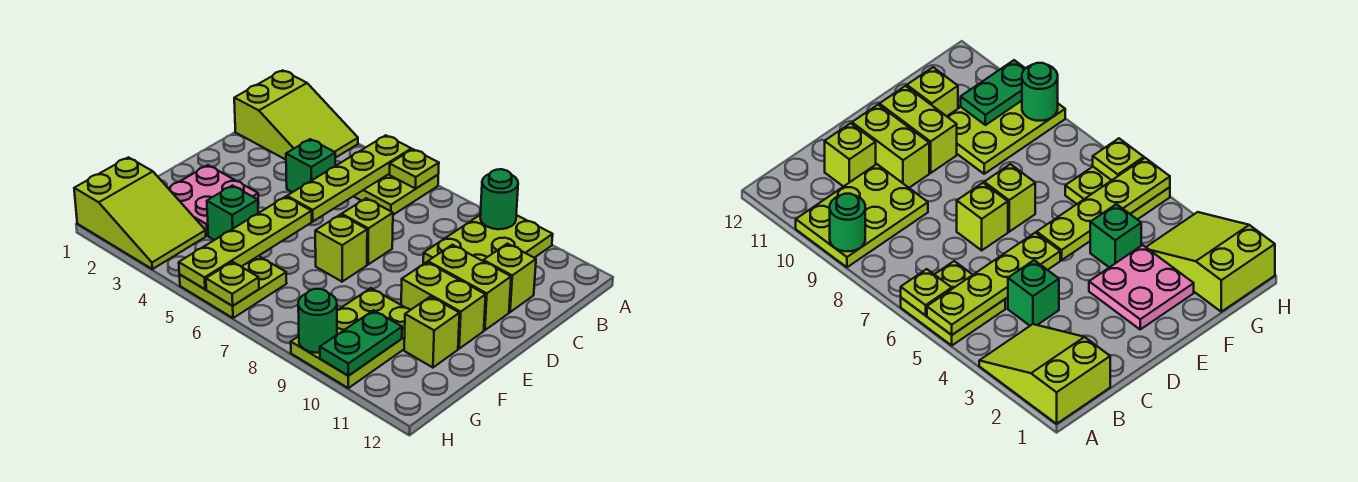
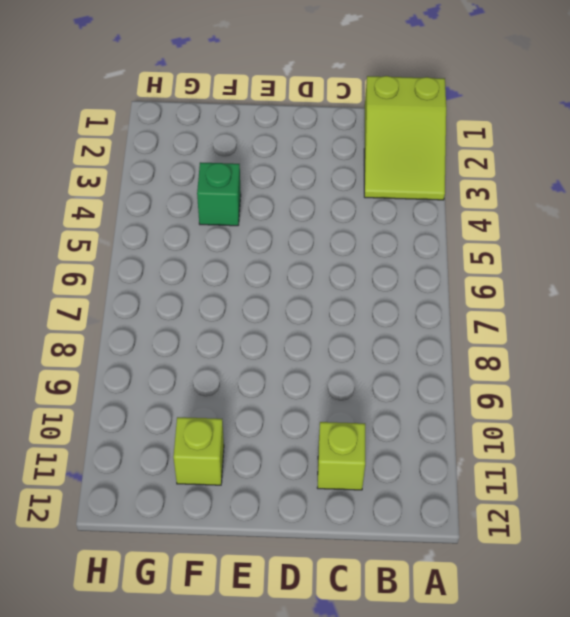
none -> lime 2x2 plate [354,174,438,215]
none -> lime 2x3 plate [423,215,553,264]
none -> green 1x1 brick [286,139,336,192]

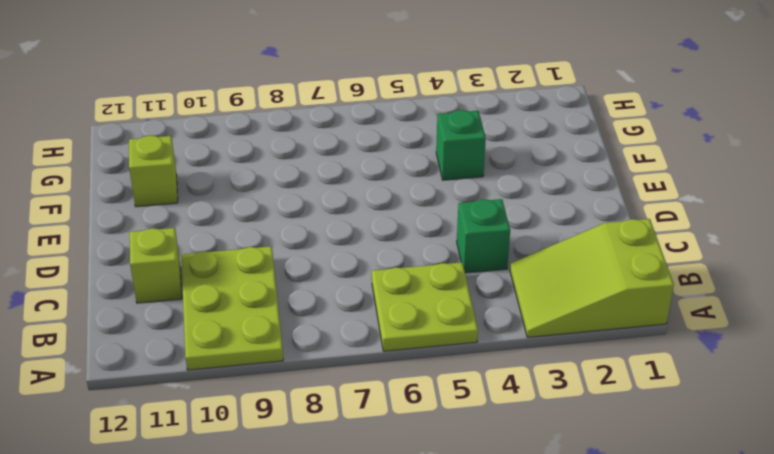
none -> lime 1x1 brick [342,198,393,265]
none -> lime 1x2 brick [428,245,511,330]
none -> pink 2x2 plate [168,165,259,236]

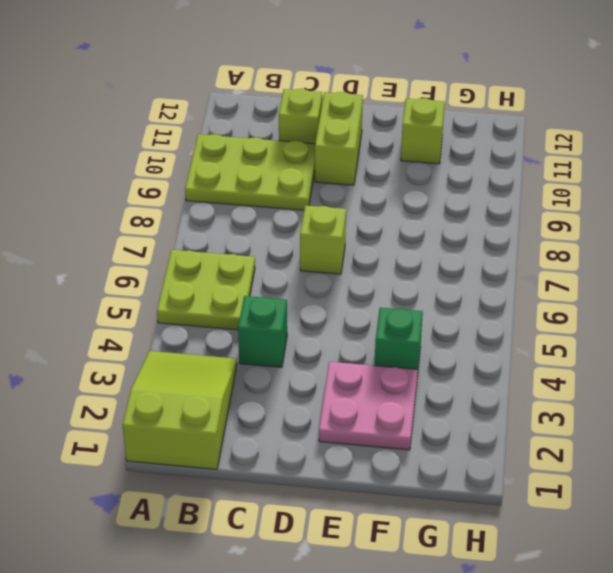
none -> lime 1x1 brick [315,215,367,282]
none -> lime 1x2 brick [401,262,486,349]
none -> lime 2x3 plate [291,288,410,388]

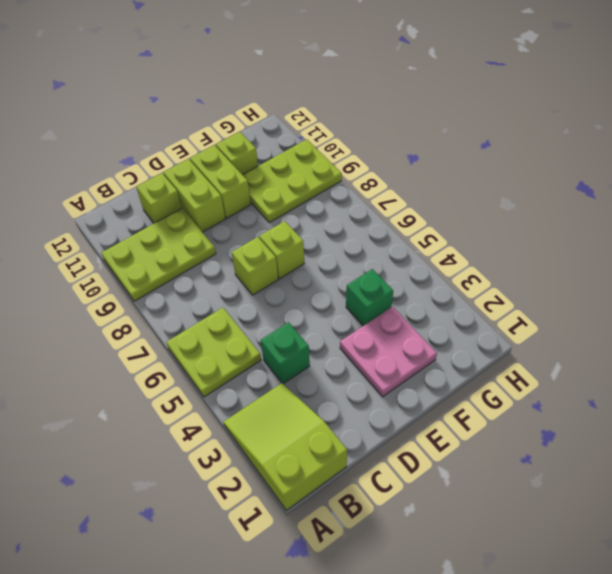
none -> lime 2x3 slope [74,157,206,269]
none -> lime 2x2 plate [179,256,287,318]
none -> lime 1x4 plate [287,135,411,222]

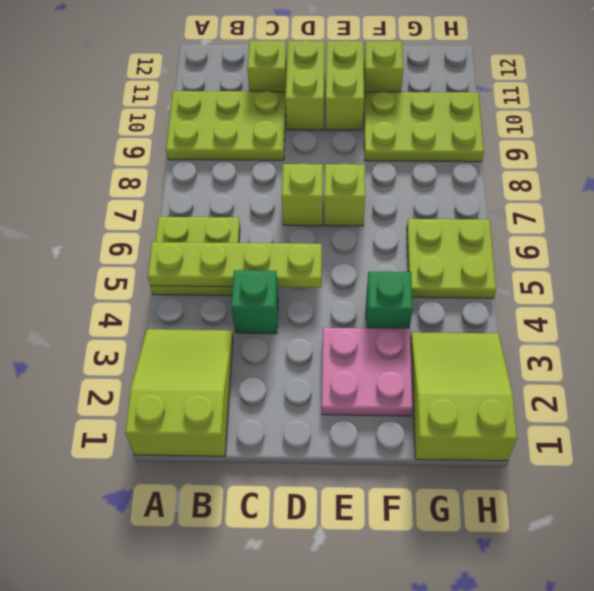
none -> lime 1x1 plate [390,149,439,189]
none -> green 1x1 round brick [480,169,518,229]
none -> lime 1x4 plate [179,197,312,289]

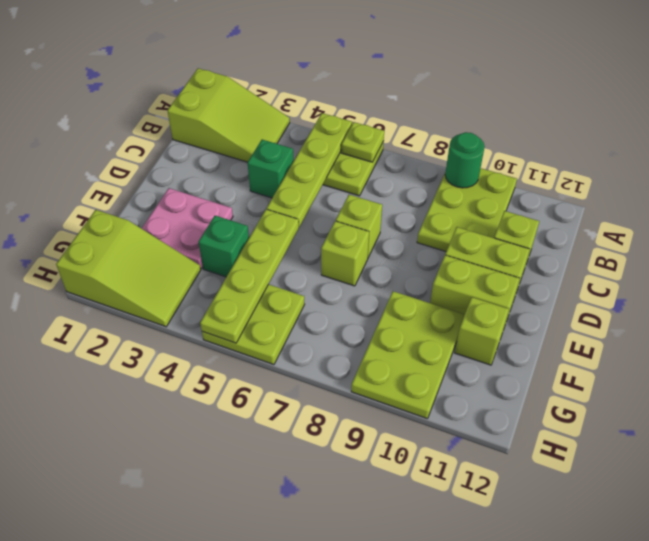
none -> green 1x2 plate [320,310,402,376]
none -> lime 1x1 plate [206,262,259,306]
none -> green 1x1 round brick [298,289,337,353]

